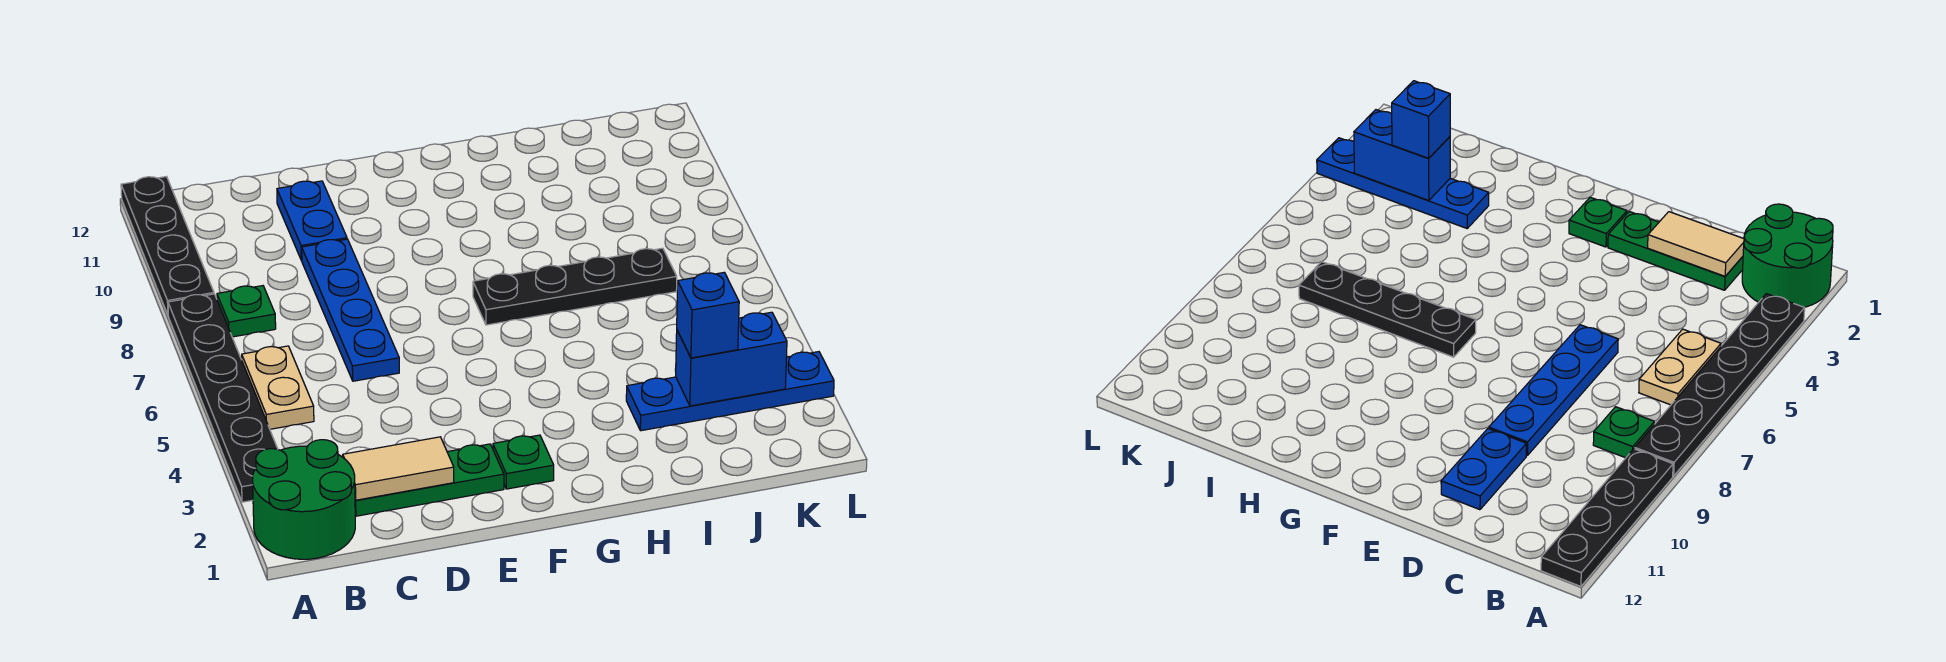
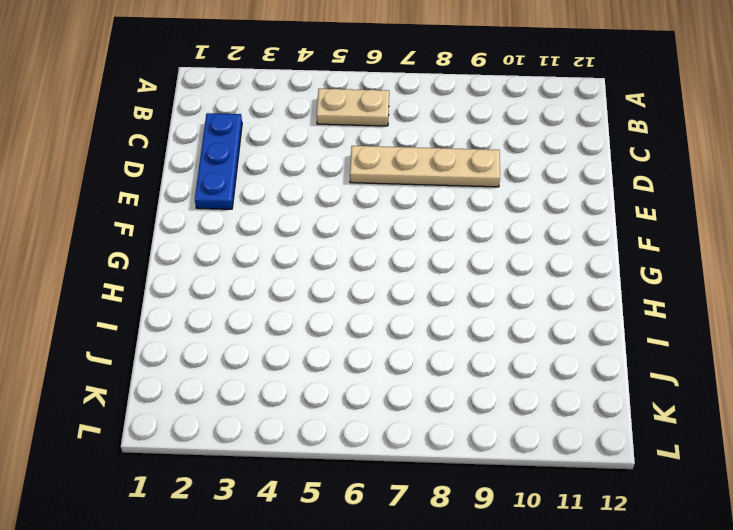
blue 1x3 plate [195,113,242,209] -> green 1x3 plate [355,444,504,516]
tan 1x4 plate [350,146,500,187] -> blue 1x4 plate [302,239,399,381]
none -> green 2x2 round brick [253,440,355,559]
none -> black 1x6 plate [168,294,278,502]
none -> black 1x4 plate [121,177,214,315]

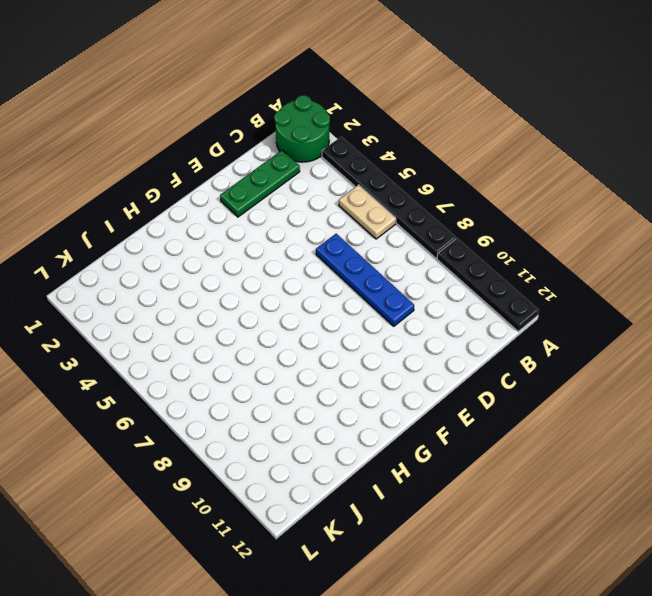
none -> green 1x1 plate [217,286,276,337]
none -> blue 1x2 plate [277,181,347,261]
none -> green 1x1 plate [493,435,554,489]

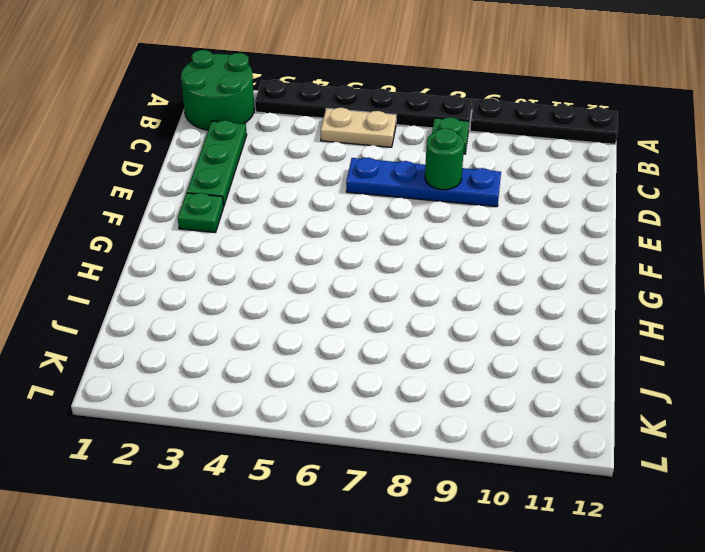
green 1x1 round brick [425,128,464,190] -> none
none -> blue 1x2 plate [277,181,347,261]
none -> black 1x4 plate [473,248,677,325]
none -> blue 1x4 plate [626,352,834,431]

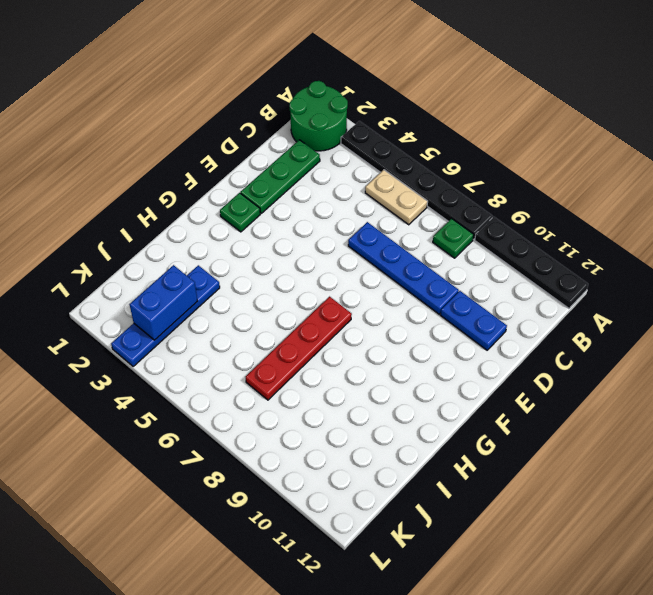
red 1x4 plate [246,297,352,400] -> black 1x4 plate [473,248,677,325]
none -> tan 1x2 tile [343,437,454,500]
none -> blue 1x1 brick [677,272,739,358]

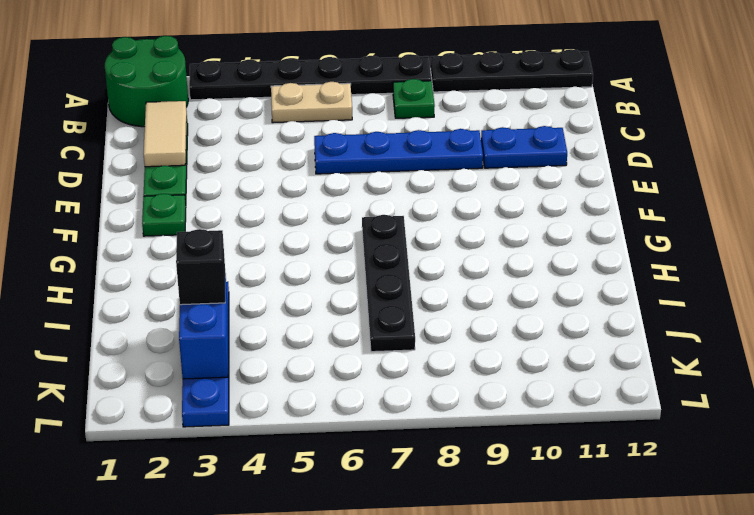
black 1x1 brick [176,229,225,305] -> blue 1x1 brick [677,272,739,358]

